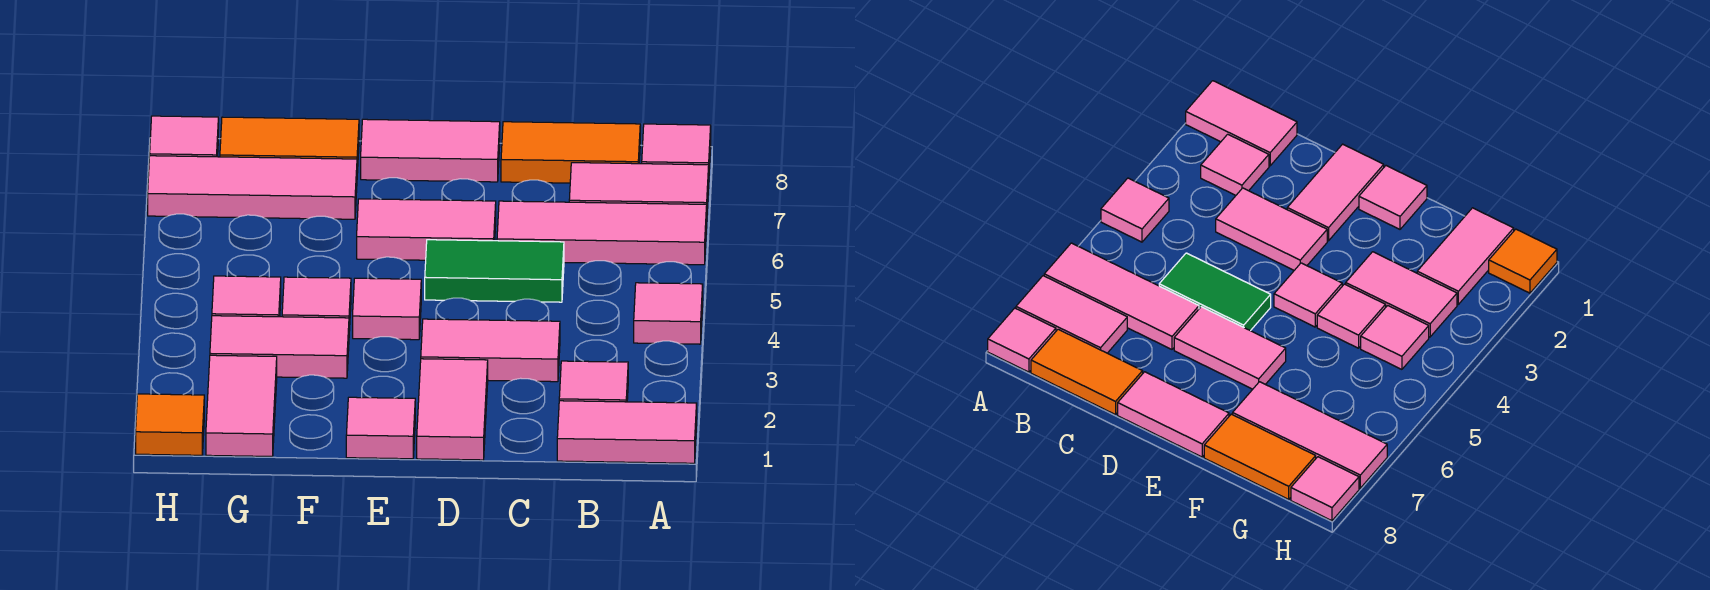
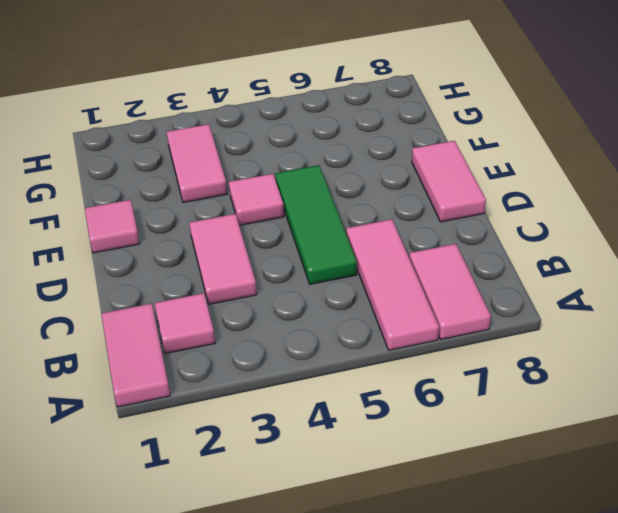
green 1x3 tile [275,165,357,284] -> green 1x2 tile [425,240,564,302]
none -> pink 1x1 tile [634,283,703,344]
none -> pink 1x1 tile [642,124,711,169]
none -> orange 1x2 tile [501,122,640,183]

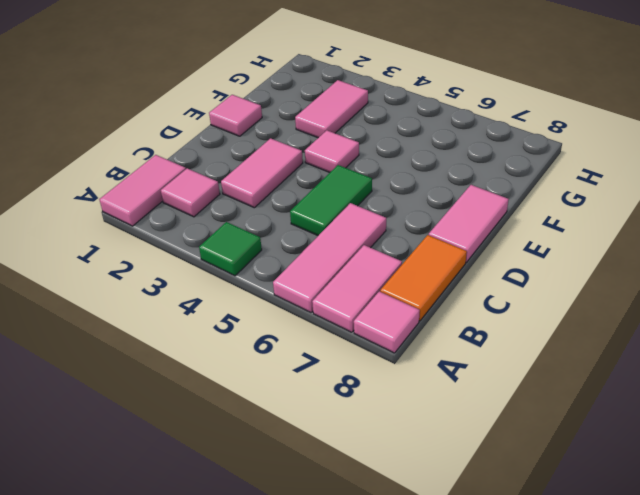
green 1x1 tile [199,222,262,276] -> pink 1x1 tile [634,283,703,344]
none -> pink 1x2 tile [417,359,488,460]
none -> pink 1x2 tile [357,199,496,260]
none -> pink 1x1 tile [282,277,351,331]

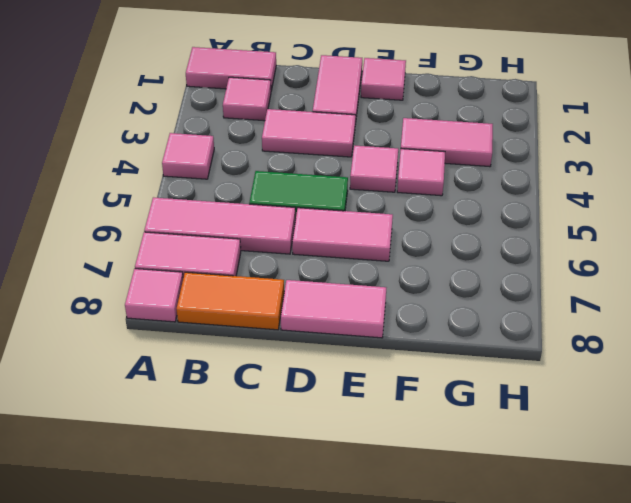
none -> pink 1x3 tile [148,156,357,219]
none -> orange 1x2 tile [220,117,359,173]
none -> pink 1x2 tile [206,355,277,456]

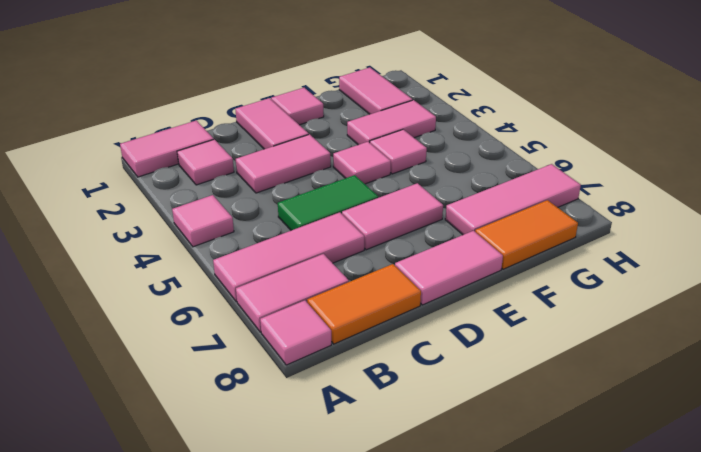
none -> pink 1x1 tile [212,276,281,317]
none -> orange 1x1 tile [136,394,204,455]
none -> pink 1x1 tile [150,116,218,157]

